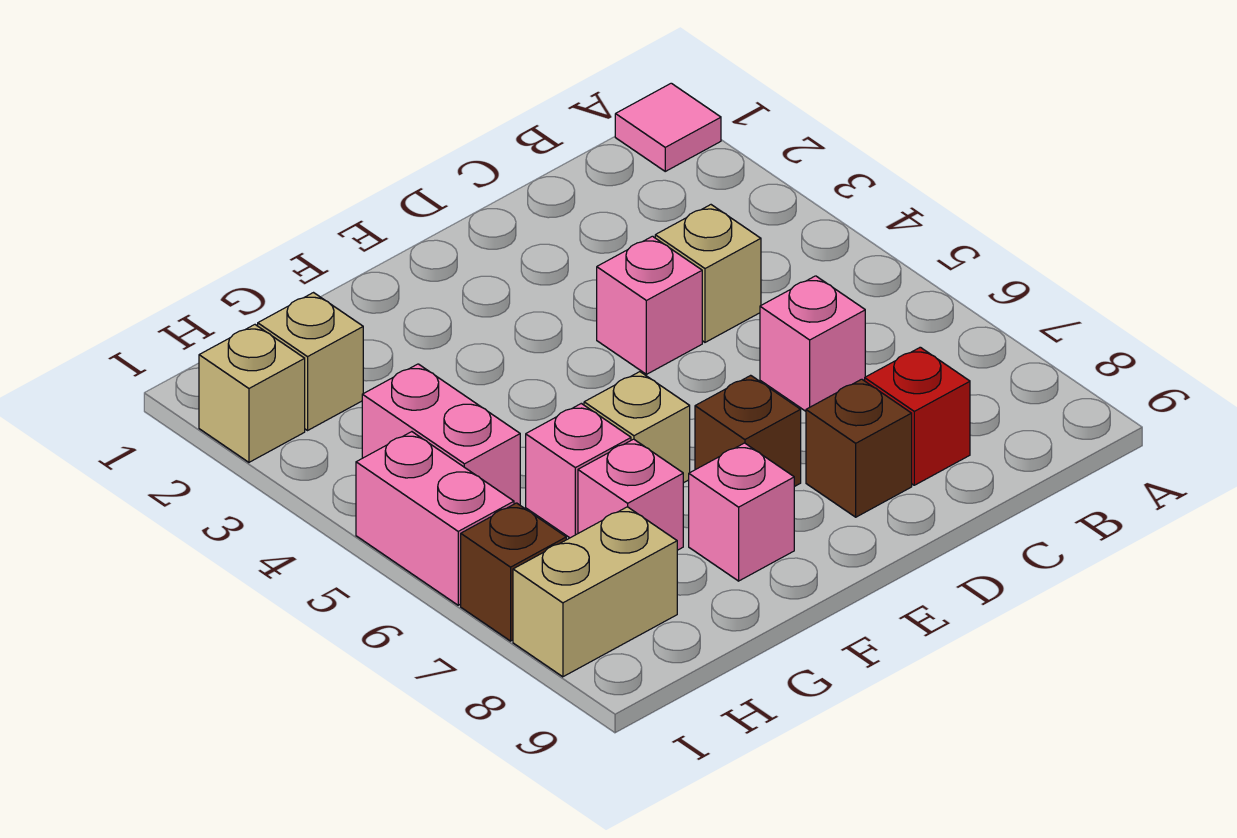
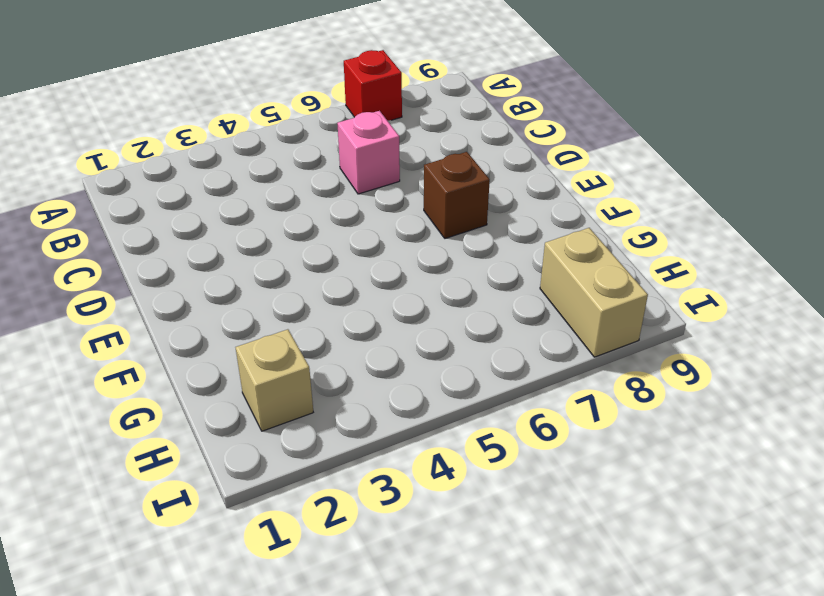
red 1x1 brick [344,50,402,121] -> red 1x1 brick moved to [865,347,970,485]
none -> pink 1x1 tile [615,83,721,171]
none -> tan 1x1 brick [655,205,761,342]
none -> pink 1x1 brick [597,236,702,374]

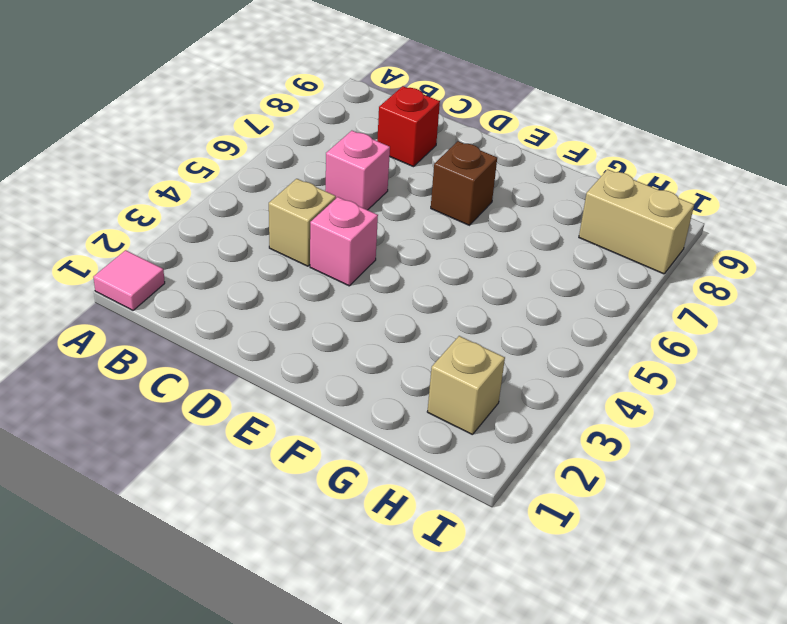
none -> brown 1x1 brick [806,379,912,517]
none -> tan 1x1 brick [584,372,690,483]
none -> pink 1x1 brick [689,443,794,581]

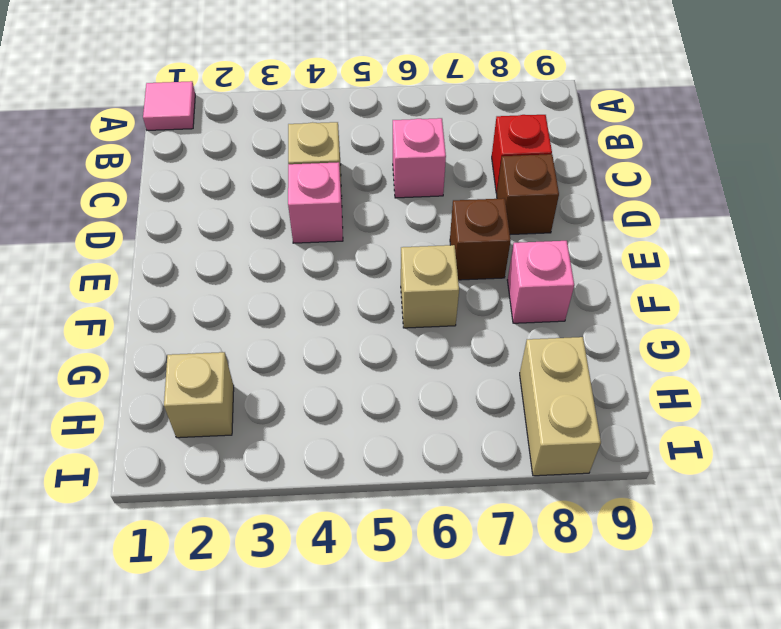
none -> pink 1x1 brick [526,403,631,538]
none -> pink 1x1 brick [578,439,683,550]
none -> pink 1x2 brick [362,364,520,505]

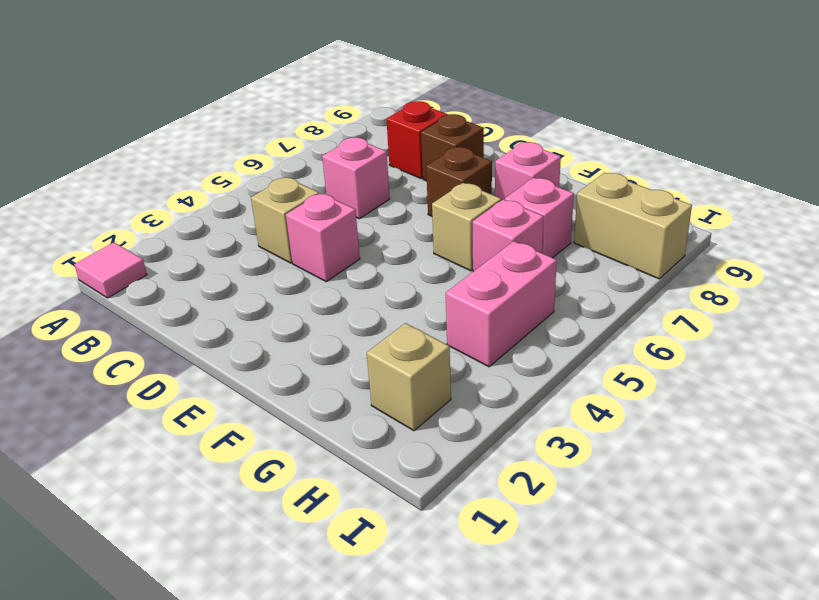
none -> tan 1x1 brick [199,325,305,462]
none -> pink 1x2 brick [356,432,514,605]
none -> brown 1x1 brick [461,503,566,641]

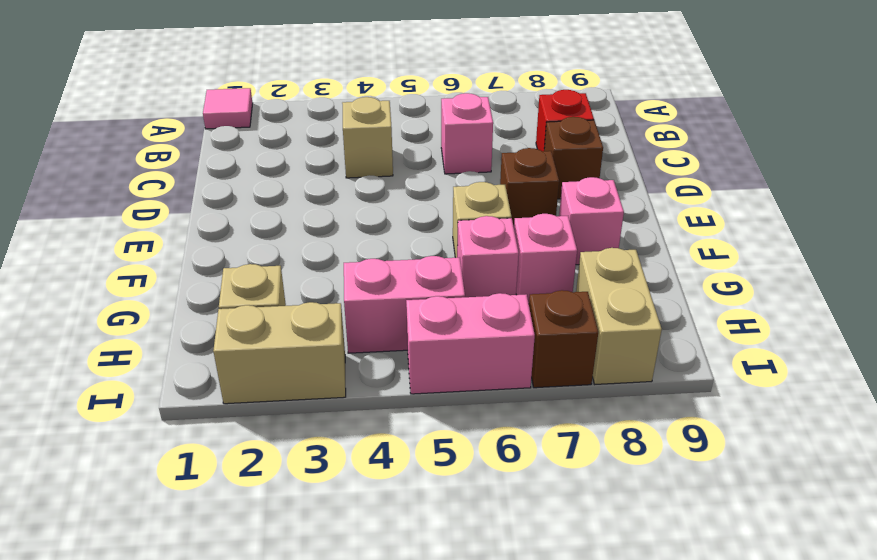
tan 1x2 brick [213,302,346,404] -> tan 1x1 brick [199,325,305,462]
none -> pink 1x1 brick [597,236,702,374]

